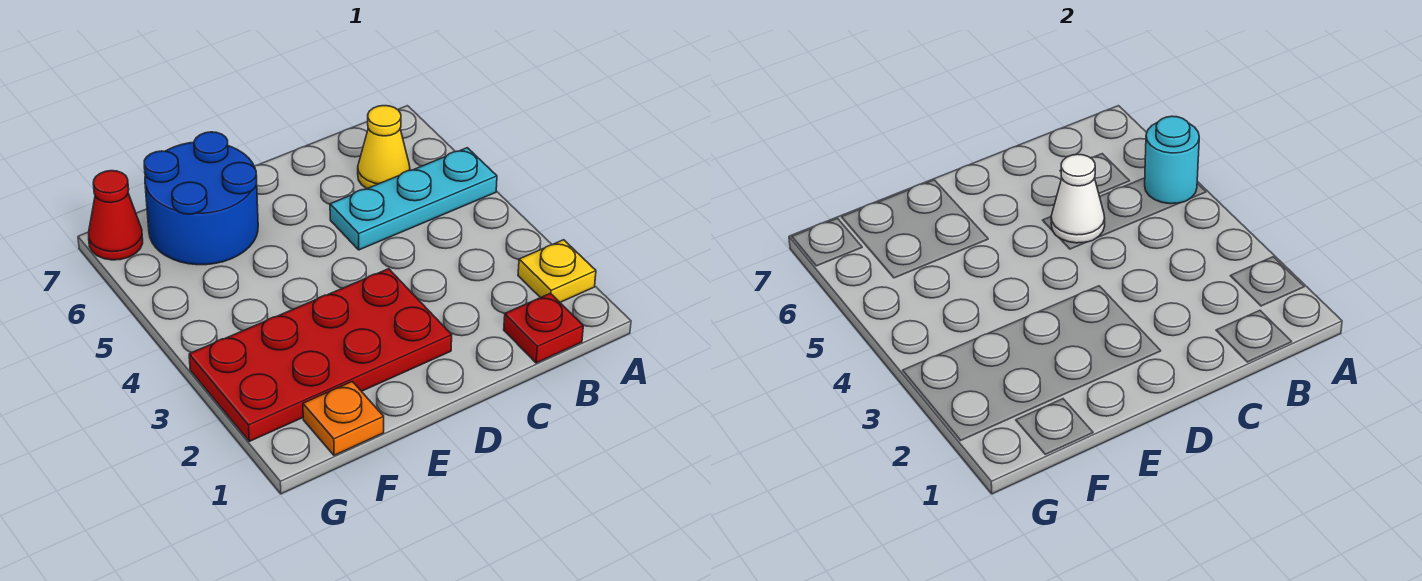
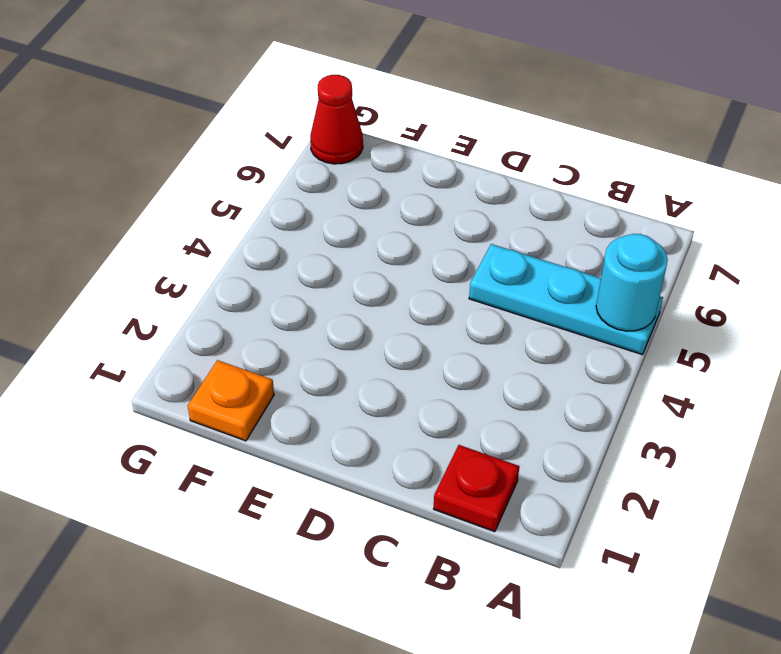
none -> yellow 1x1 plate [518,240,596,302]
none -> yellow 1x1 cone [358,106,410,188]

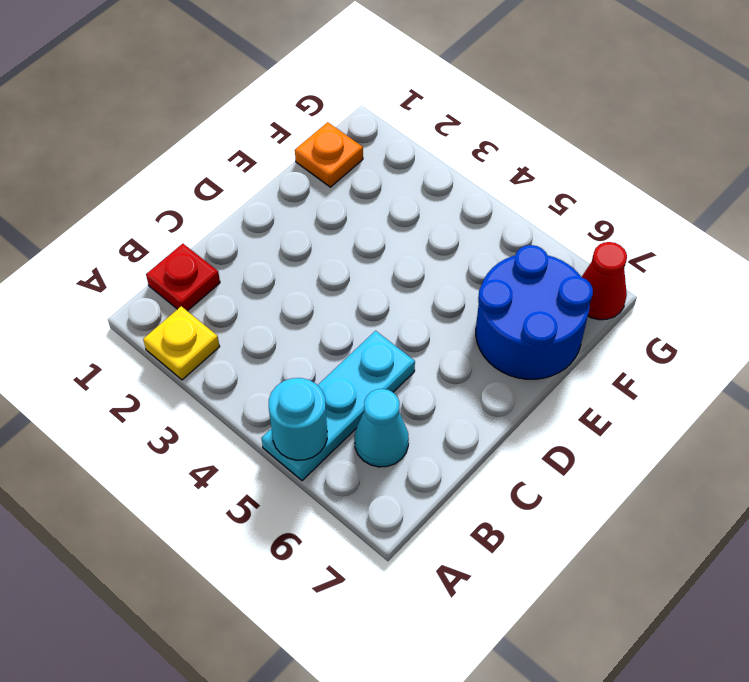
cyan 1x1 cone [355,389,409,467] -> yellow 1x1 cone [358,106,410,188]
none -> red 2x4 plate [189,269,452,441]
none -> white 1x1 cone [1051,154,1105,243]

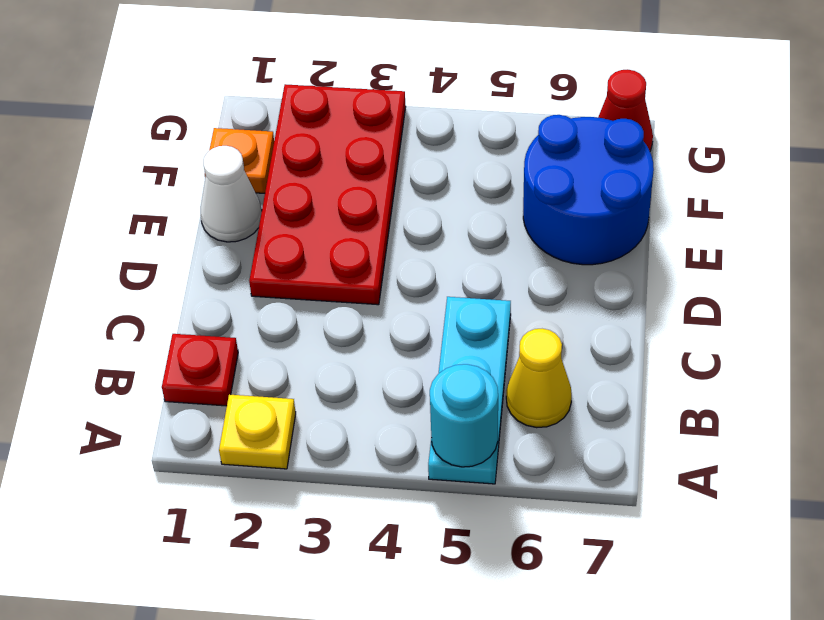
white 1x1 cone [201,146,262,242] -> white 1x1 cone moved to [1051,154,1105,243]

